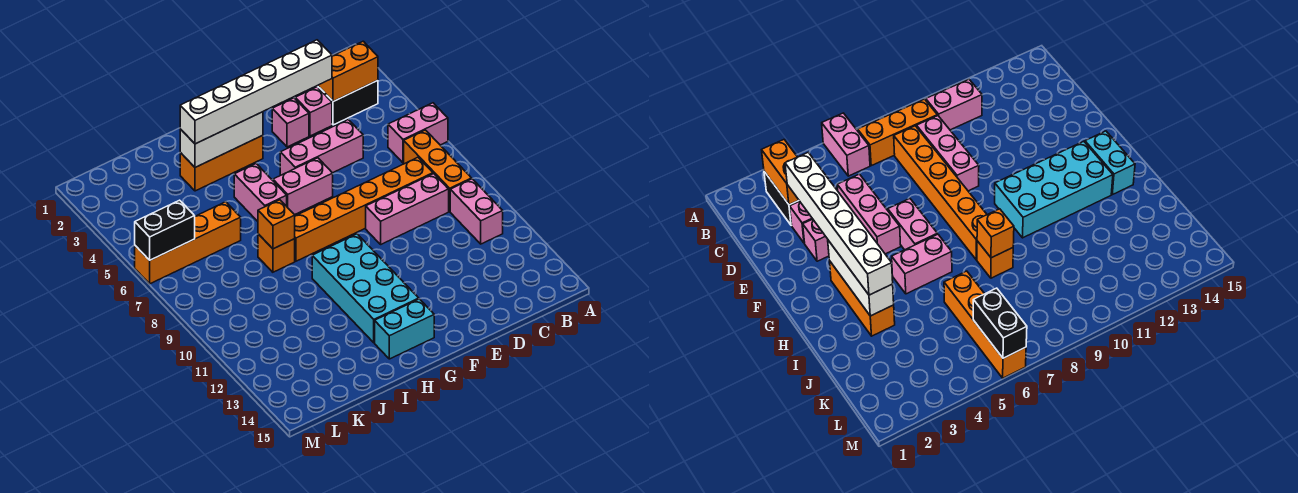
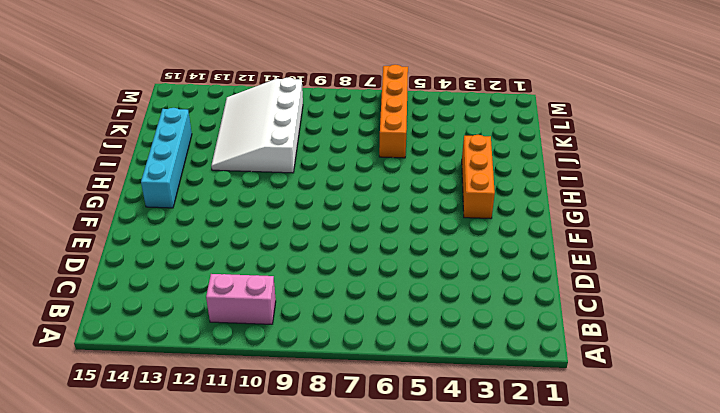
cyan 1x4 brick [141,108,192,208] -> cyan 1x2 brick [375,299,434,359]
white 3x4 slope [211,77,303,173] -> none
none -> pink 1x2 brick [388,103,448,163]
none -> black 1x2 brick [318,80,378,125]
none -> orange 1x3 brick [404,130,472,211]

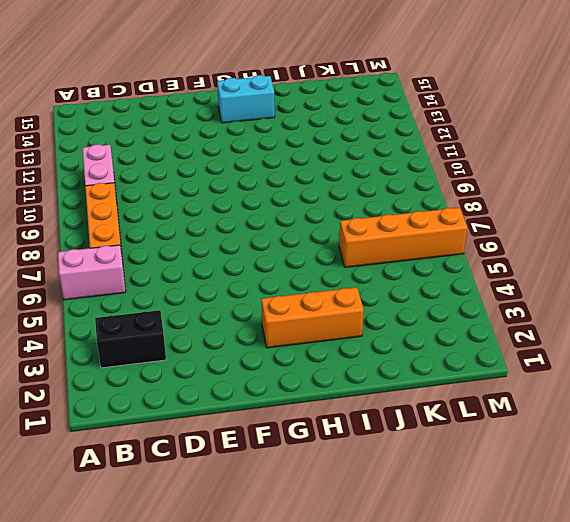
none -> orange 1x6 brick [295,157,433,261]
none -> pink 1x3 brick [366,174,449,244]
none -> pink 1x1 brick [295,87,332,136]

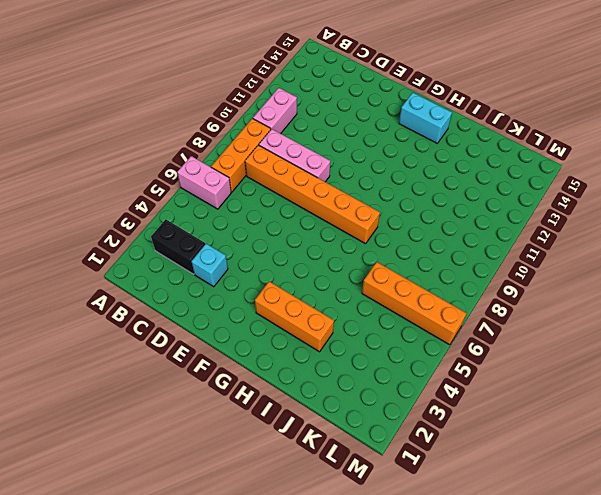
cyan 1x1 brick [192,244,228,287] -> pink 1x1 brick [295,87,332,136]
none -> pink 1x3 brick [280,119,363,175]
none -> pink 1x1 brick [272,98,309,147]
none -> pink 1x2 brick [273,158,333,215]

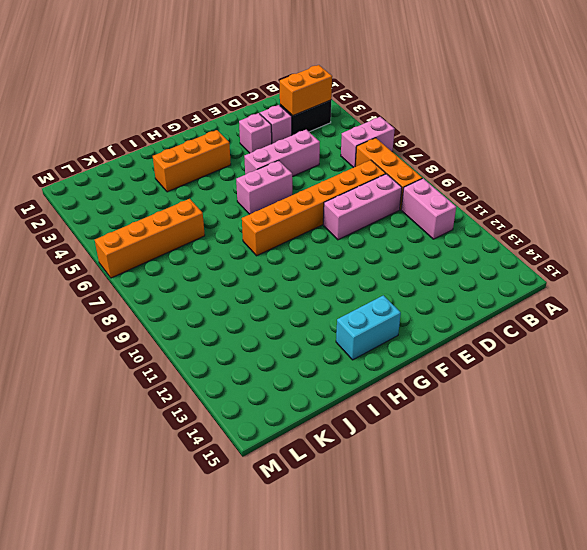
none -> cyan 2x4 brick [312,234,419,343]
none -> pink 1x2 brick [234,164,287,221]
none -> orange 1x1 brick [258,234,295,272]

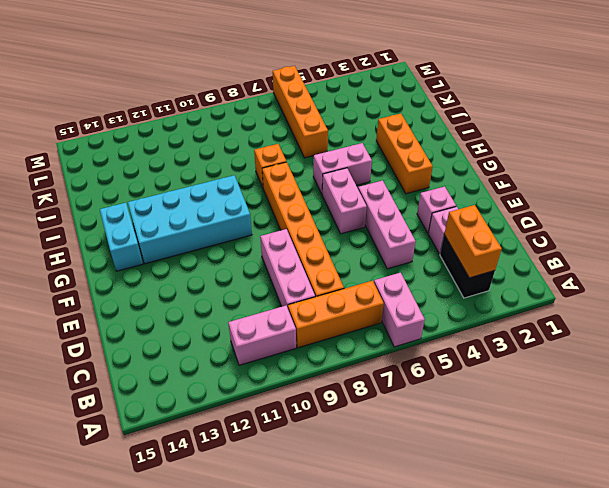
none -> white 1x3 brick [180,112,263,167]
none -> orange 1x1 brick [258,200,295,249]
none -> black 1x2 brick [135,200,195,260]

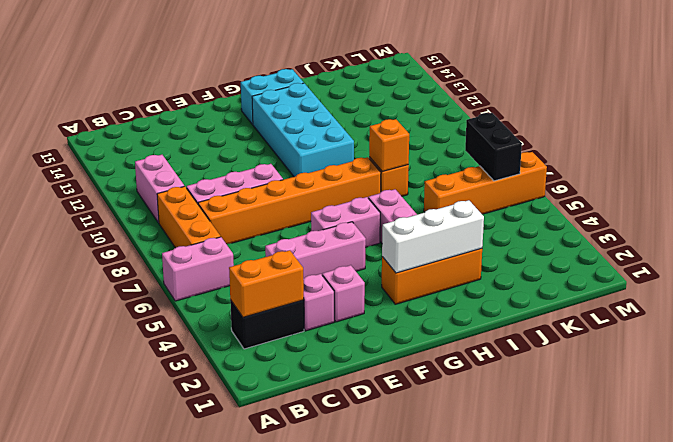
black 1x2 brick [465,113,522,181] -> black 1x2 brick turned to [135,200,195,260]
none -> white 1x6 brick [180,40,332,144]

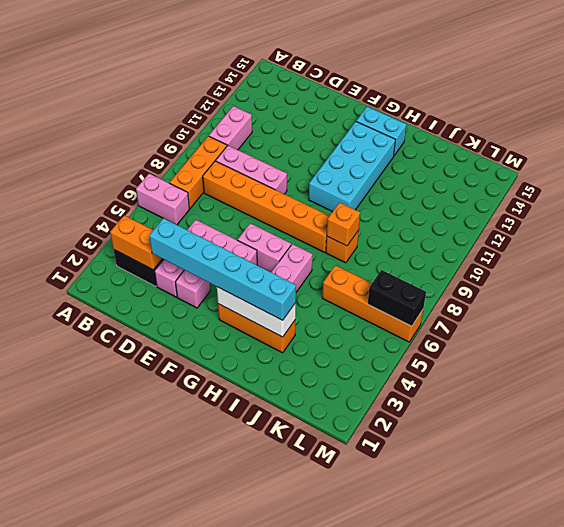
cyan 1x6 brick [149,218,296,320] -> white 1x6 brick [180,40,332,144]

